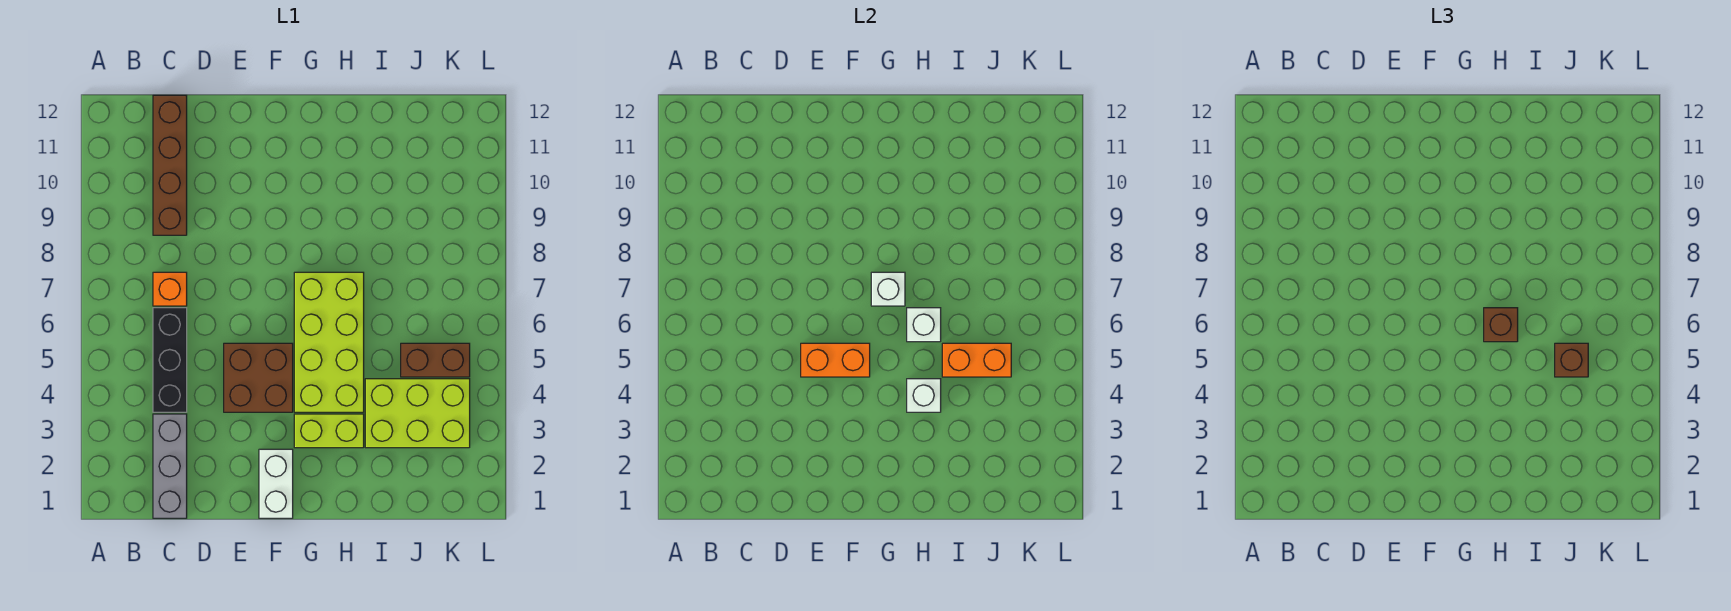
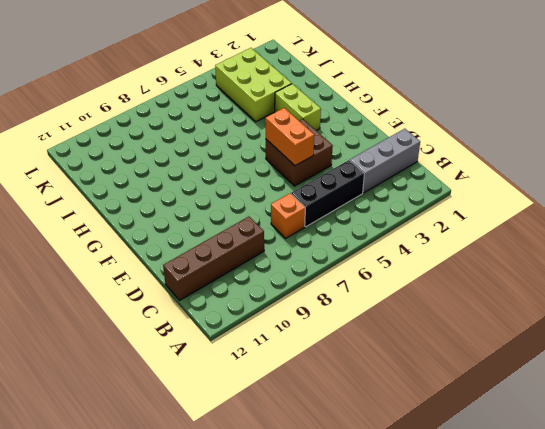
none -> white 1x2 brick [259,449,293,518]
none -> lime 2x4 brick [294,272,364,412]
none -> brown 1x2 brick [401,343,470,377]

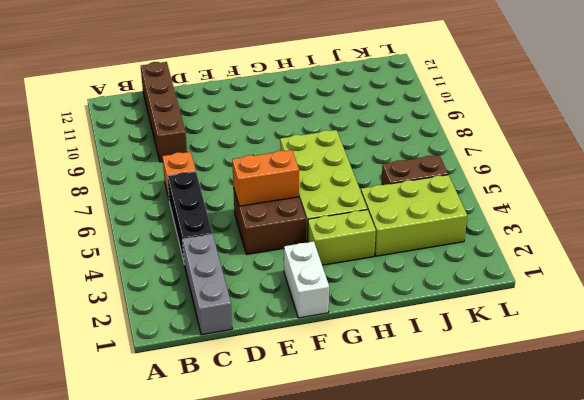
none -> white 1x1 brick [871,272,905,306]
none -> white 1x1 brick [907,379,941,412]
none -> white 1x1 brick [907,308,941,342]

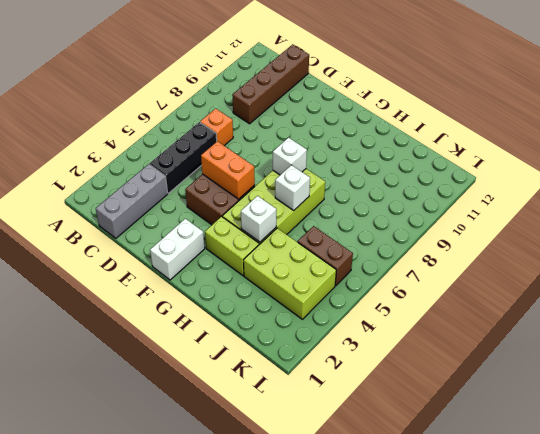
none -> orange 1x2 brick [942,343,1011,377]
none -> brown 1x1 brick [1484,308,1518,342]
none -> brown 1x1 brick [1555,343,1588,377]

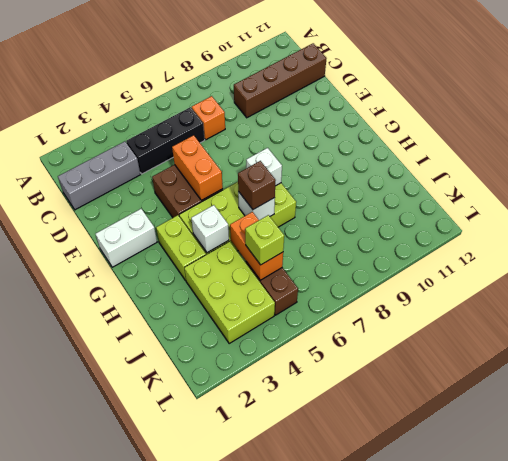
lime 1x1 brick [245,215,284,265] -> brown 1x1 brick [1555,343,1588,377]

